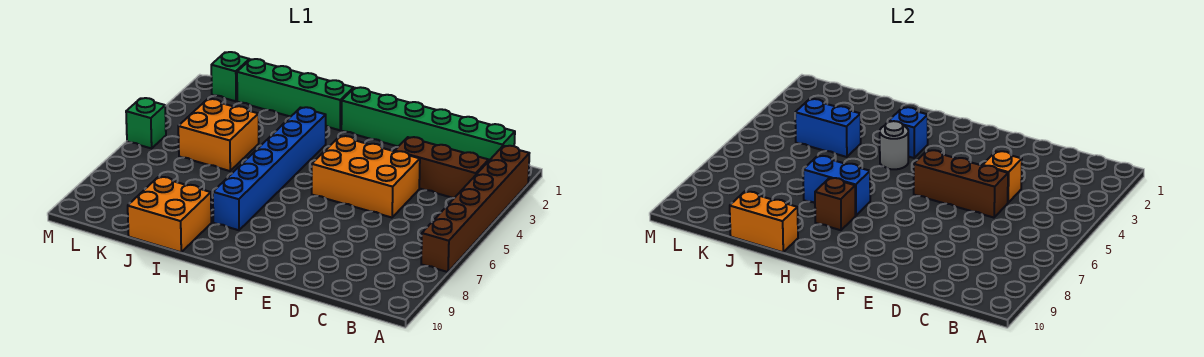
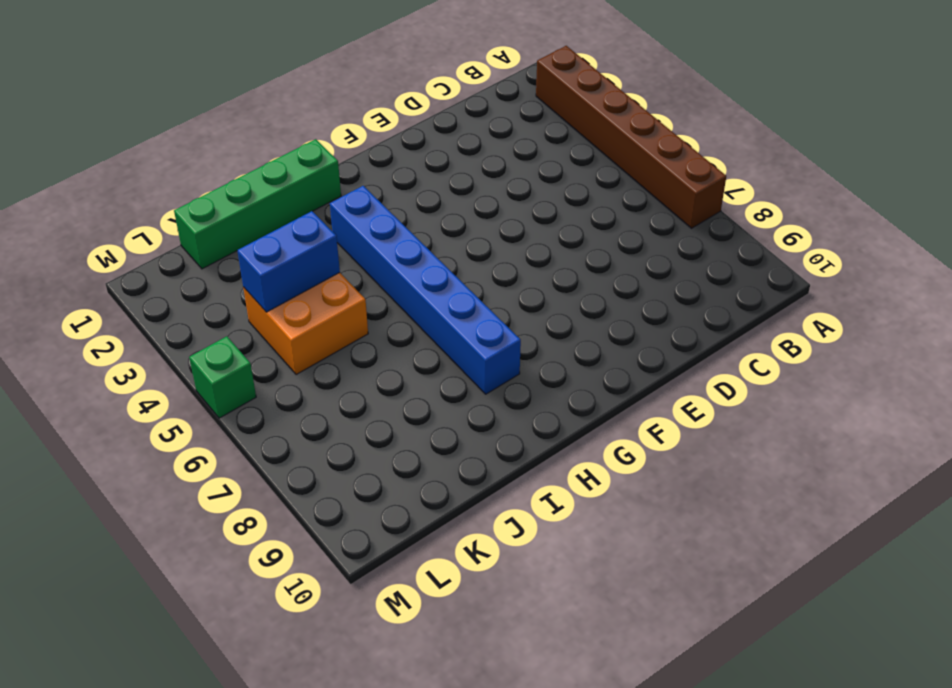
none -> green 1x6 brick [341,87,515,160]
none -> brown 1x3 brick [395,137,489,198]
none -> orange 2x3 brick [312,136,420,218]

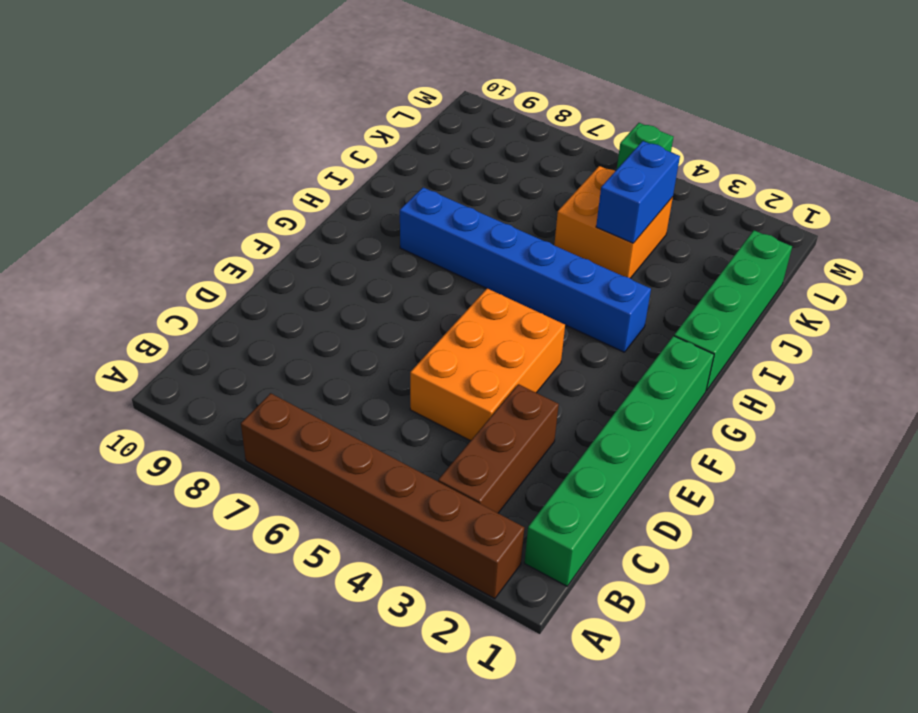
none -> orange 2x2 brick [128,177,211,252]
none -> green 1x1 brick [211,52,249,101]
none -> orange 1x1 brick [983,151,1022,203]

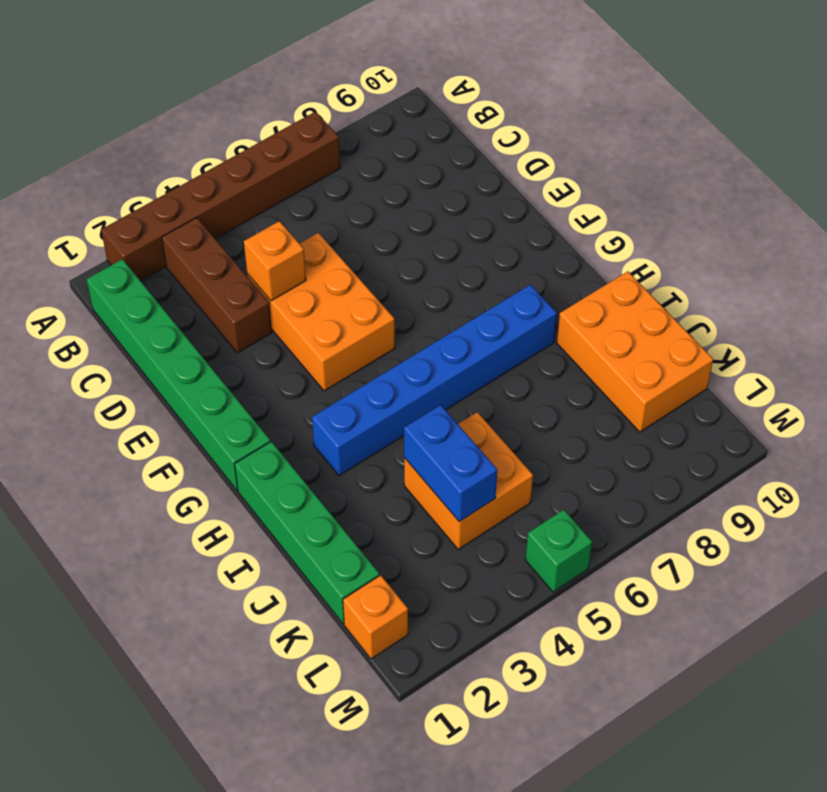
orange 2x3 brick [557,271,713,432] -> orange 2x2 brick [128,177,211,252]
orange 1x1 brick [343,575,408,659] -> green 1x1 brick [211,52,249,101]
none -> brown 1x3 brick [914,150,1008,218]
none -> blue 1x1 brick [889,107,928,158]
none -> grey 1x1 round brick [880,121,908,169]

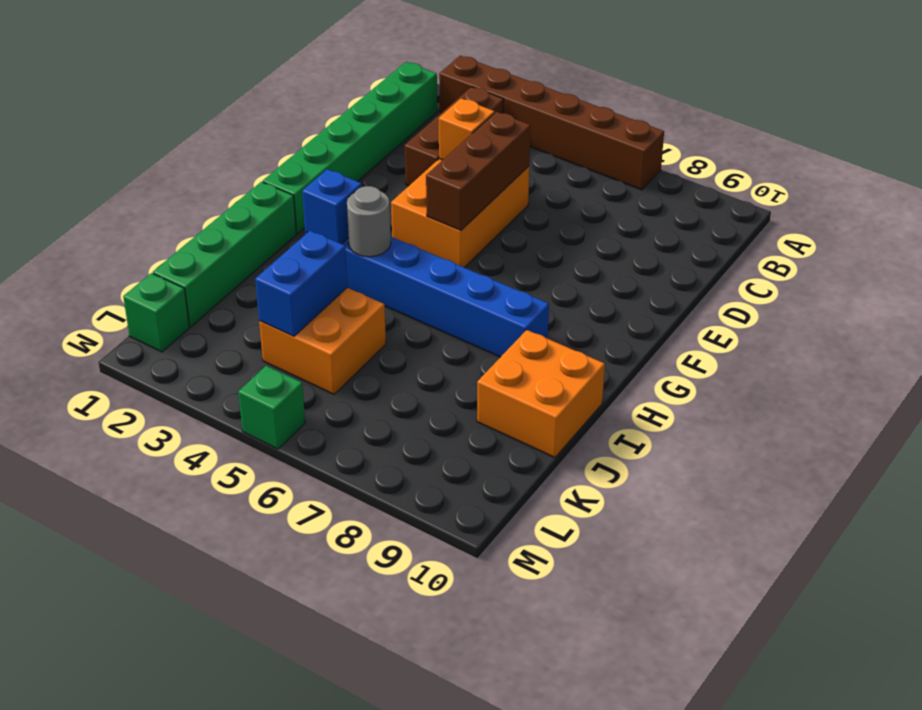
none -> blue 1x2 brick [803,156,870,215]
none -> brown 1x1 brick [815,178,855,230]
none -> orange 1x2 brick [730,192,798,252]

